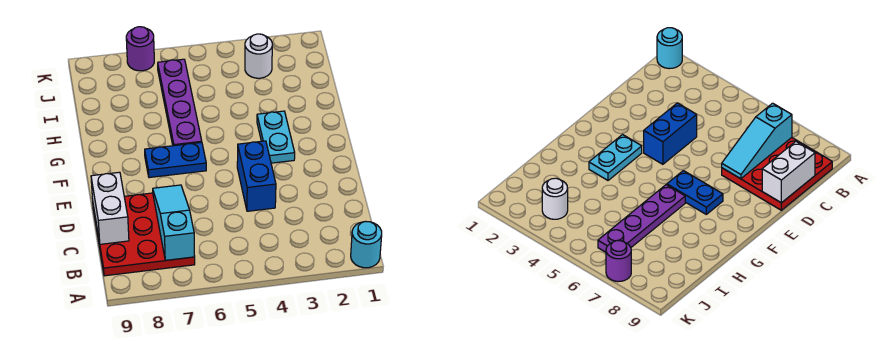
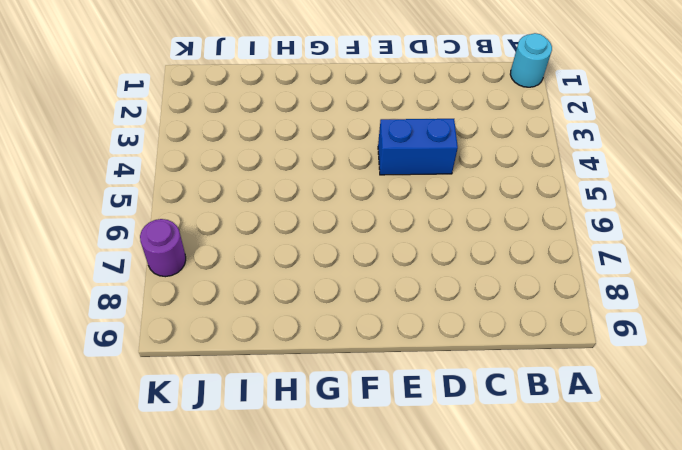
none -> red 3x3 plate [93,193,195,276]
none -> cyan 1x2 plate [257,111,295,163]

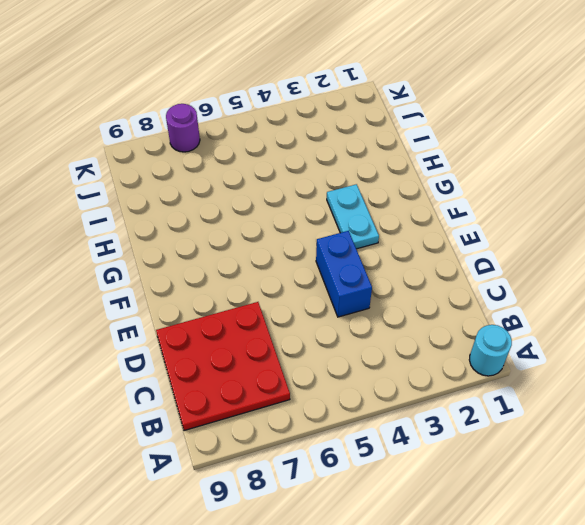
none -> blue 1x2 plate [145,142,206,178]
none -> purple 1x4 plate [158,59,202,146]

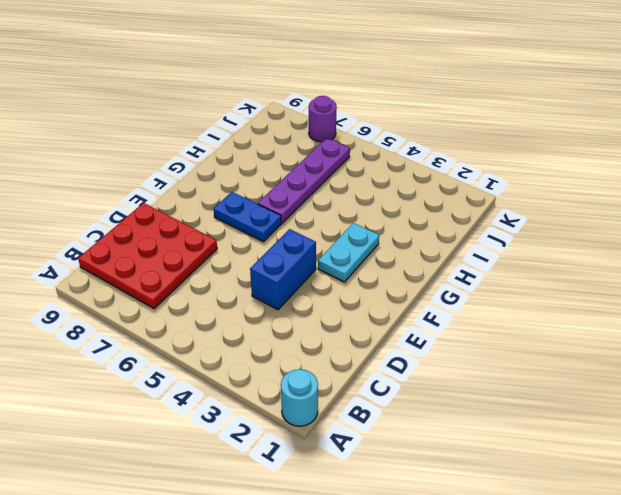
none -> white 1x1 round brick [245,34,272,78]
none -> cyan 1x3 slope [153,185,195,260]

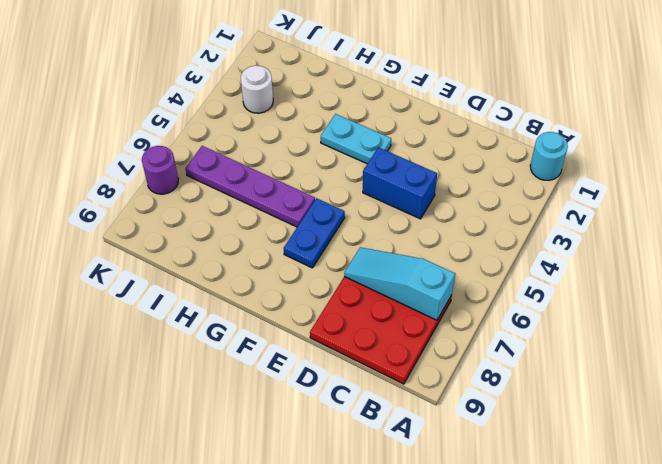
none -> white 1x2 brick [91,172,129,244]

